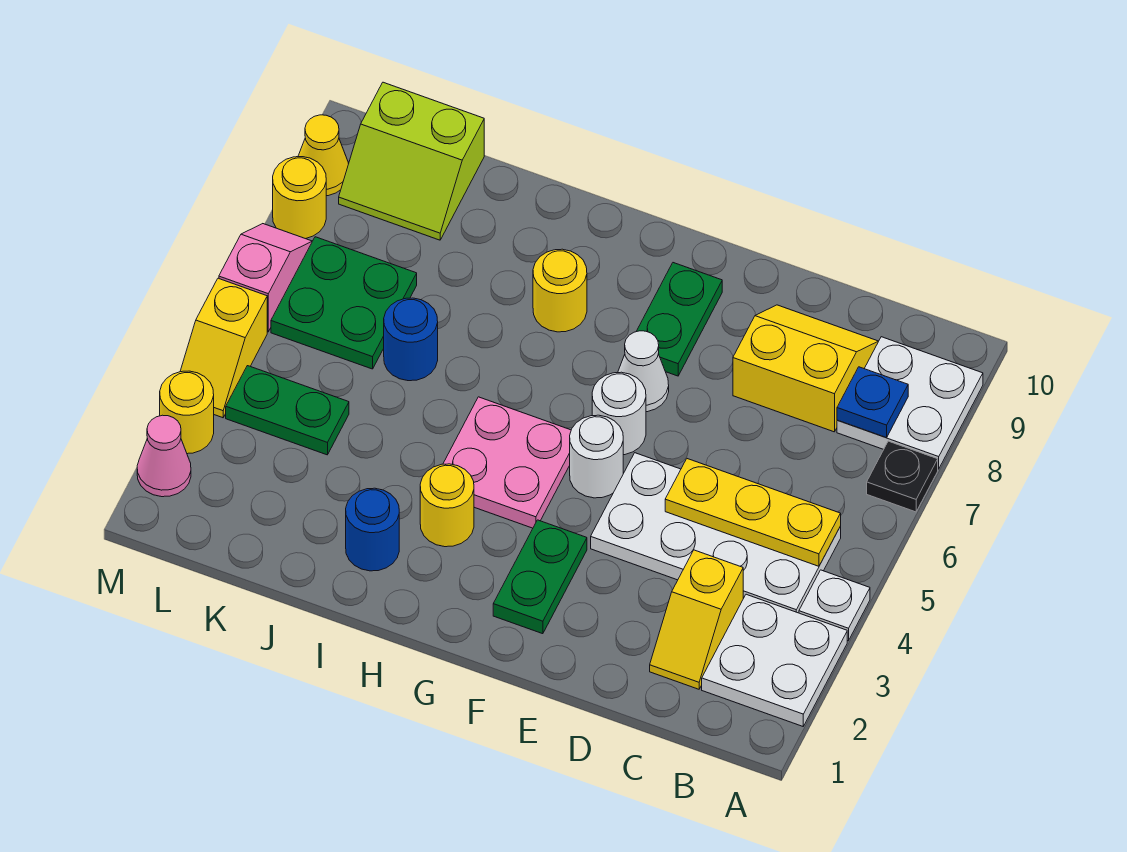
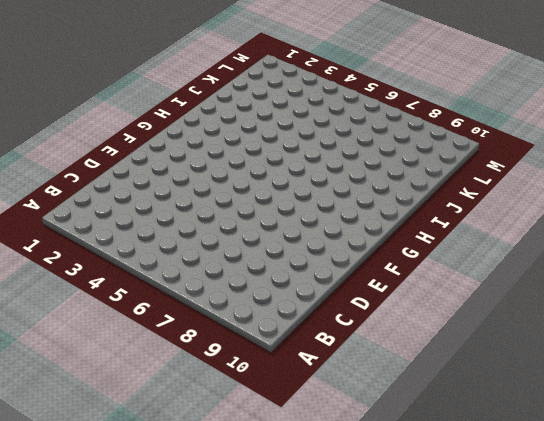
none -> white 2x2 plate [702,594,847,726]
none -> white 1x1 plate [799,570,870,641]
none -> black 1x1 plate [867,441,938,512]

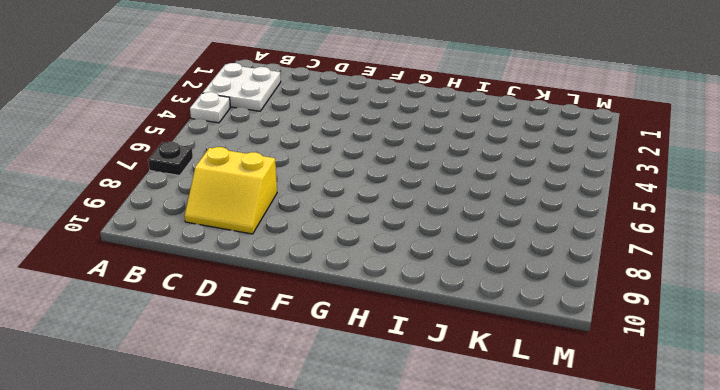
none -> white 2x2 plate [837,337,983,469]
none -> white 2x4 plate [591,453,841,613]
none -> yellow 1x2 slope [650,550,743,689]

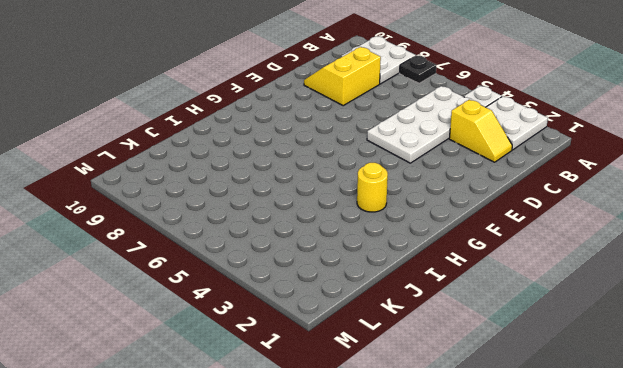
none -> green 1x2 plate [493,520,587,634]
none -> white 1x1 round brick [570,415,623,498]
none -> white 1x1 round brick [592,372,646,455]

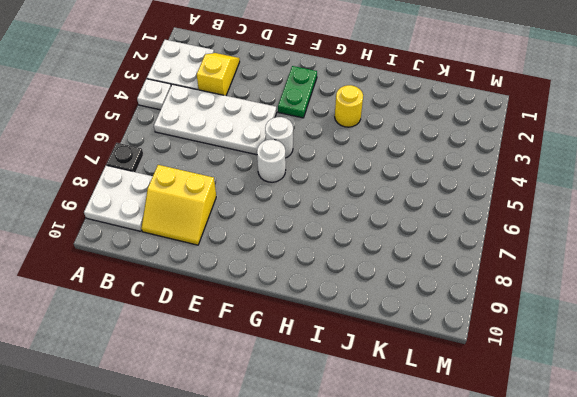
none -> white 1x1 cone [618,331,669,412]
none -> green 1x2 plate [636,263,722,376]
none -> pink 2x2 plate [443,397,571,528]

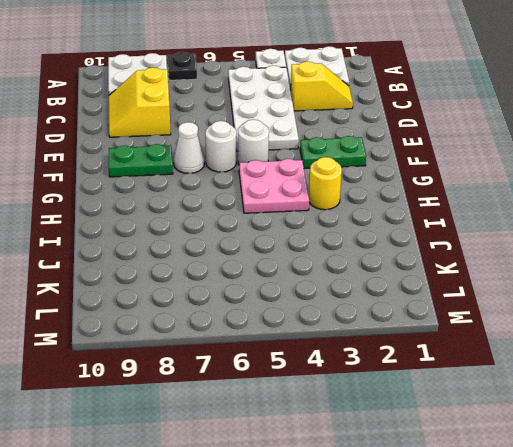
none -> yellow 1x1 round brick [533,249,587,332]
none -> blue 1x1 round brick [346,488,399,571]
none -> blue 1x1 round brick [384,298,438,381]

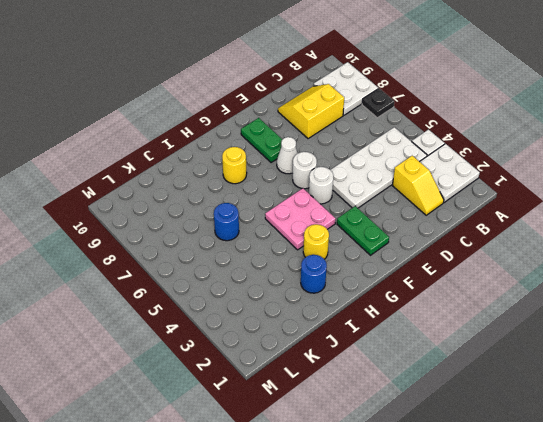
none -> green 1x2 plate [226,366,349,455]
none -> green 2x2 plate [271,237,417,369]
none -> lime 2x2 slope [339,82,484,240]

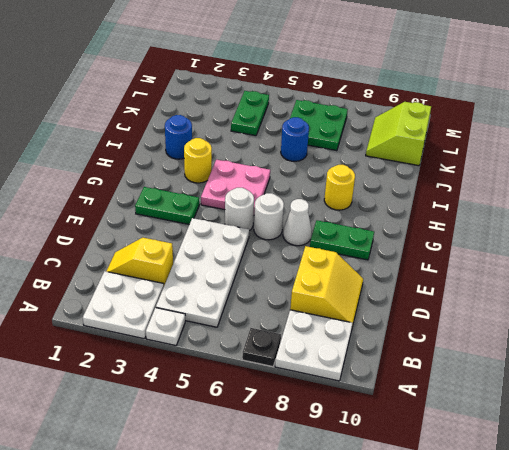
none -> pink 1x1 cone [137,415,191,497]
none -> yellow 1x1 round brick [160,371,214,454]
none -> yellow 1x2 slope [180,278,267,418]

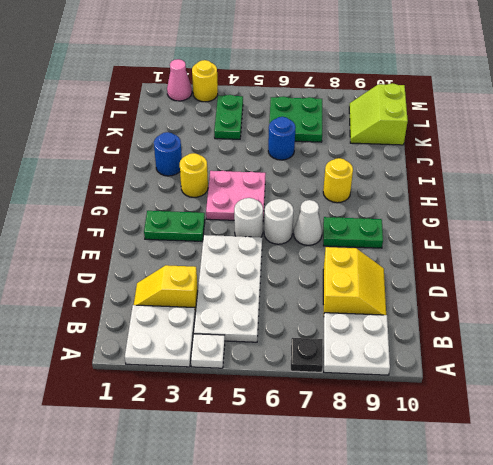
none -> yellow 1x2 slope [180,278,267,418]
none -> pink 1x2 slope [219,224,312,332]
none -> yellow 1x1 round brick [273,157,326,239]

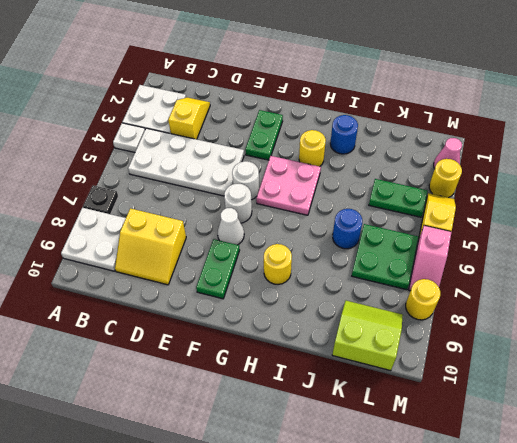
none -> yellow 1x1 cone [298,115,349,196]
none -> yellow 1x3 plate [665,459,841,566]
none -> blue 1x1 plate [837,367,908,438]

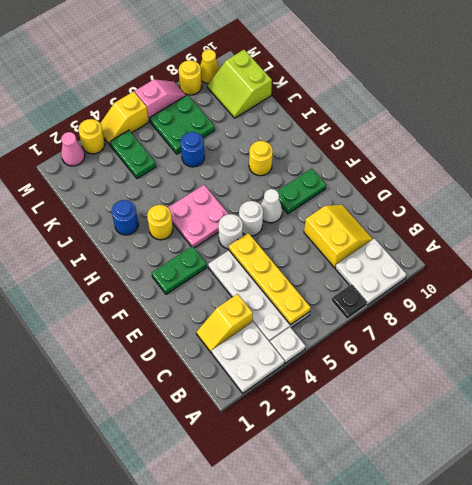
yellow 1x4 plate [229,233,311,325] -> yellow 1x3 plate [665,459,841,566]
none -> blue 1x1 plate [837,367,908,438]

